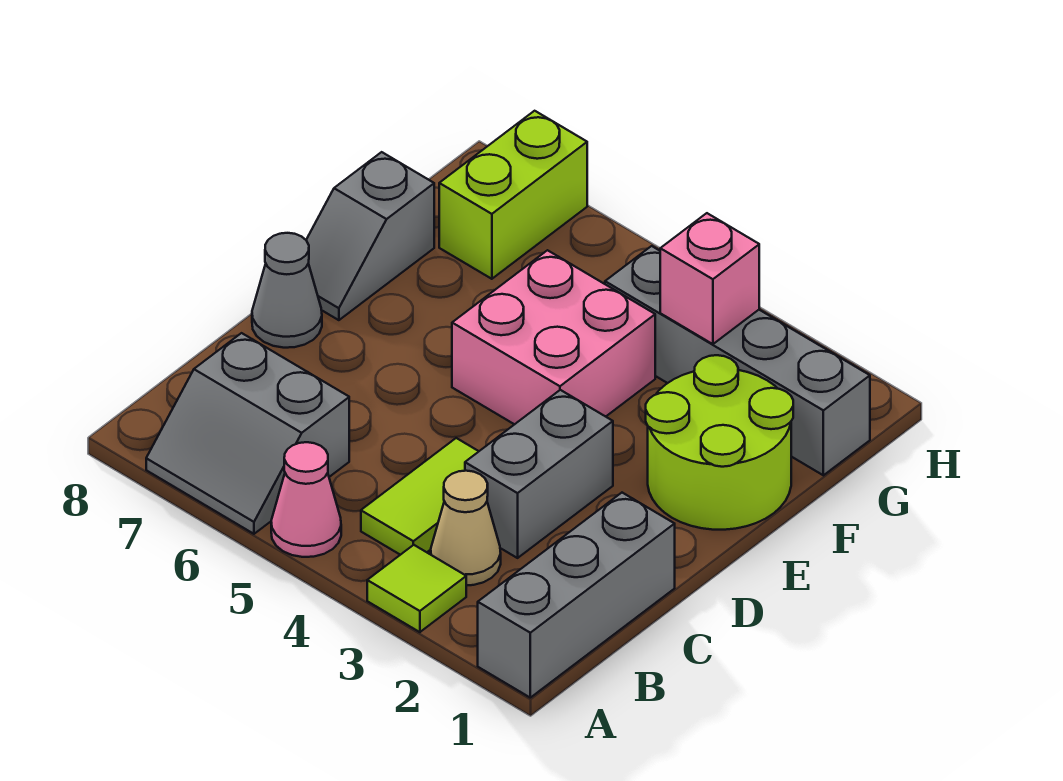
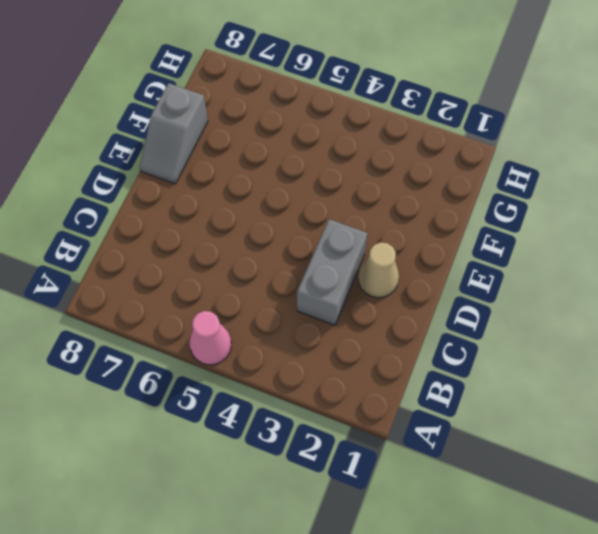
tan 1x1 cone [358,242,399,298] -> tan 1x1 cone moved to [431,471,501,585]
none -> grey 1x3 brick [478,493,675,698]
none -> lime 1x1 tile [367,545,466,632]
none -> grey 2x2 slope [146,333,349,534]

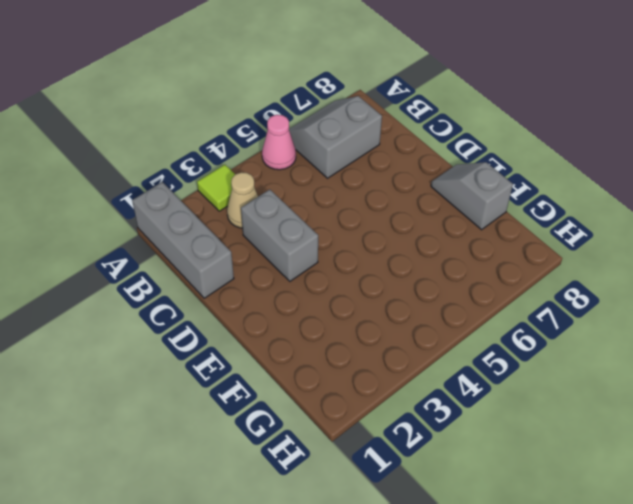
none -> lime 1x2 tile [361,438,479,555]
none -> grey 1x1 cone [252,233,322,348]
none -> lime 2x2 round brick [646,355,793,530]

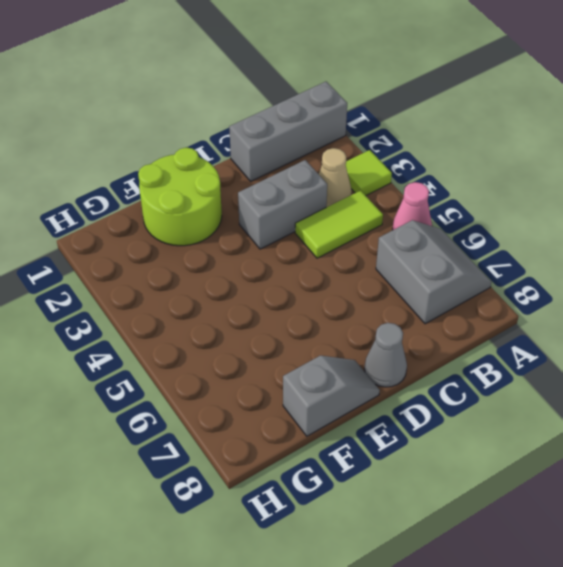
none -> pink 2x2 brick [452,250,655,424]
none -> grey 1x4 brick [605,246,870,475]
none -> lime 1x2 brick [439,111,587,279]

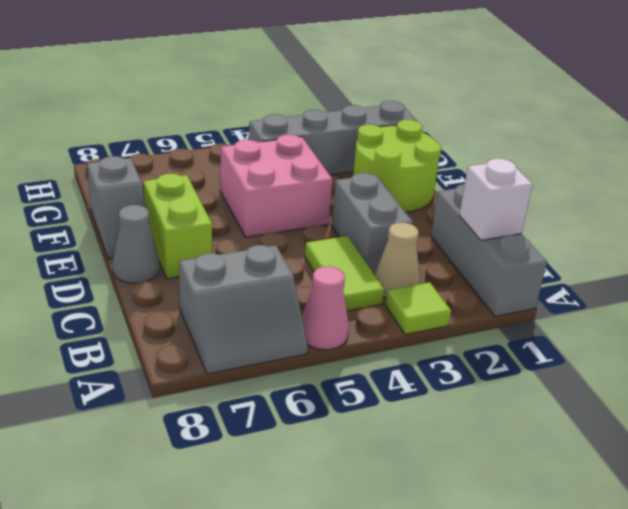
white 1x1 brick [459,159,533,240] -> none
lime 1x2 brick [143,174,212,279] -> lime 1x2 brick moved to [439,111,587,279]
none -> pink 1x1 brick [660,213,759,344]

